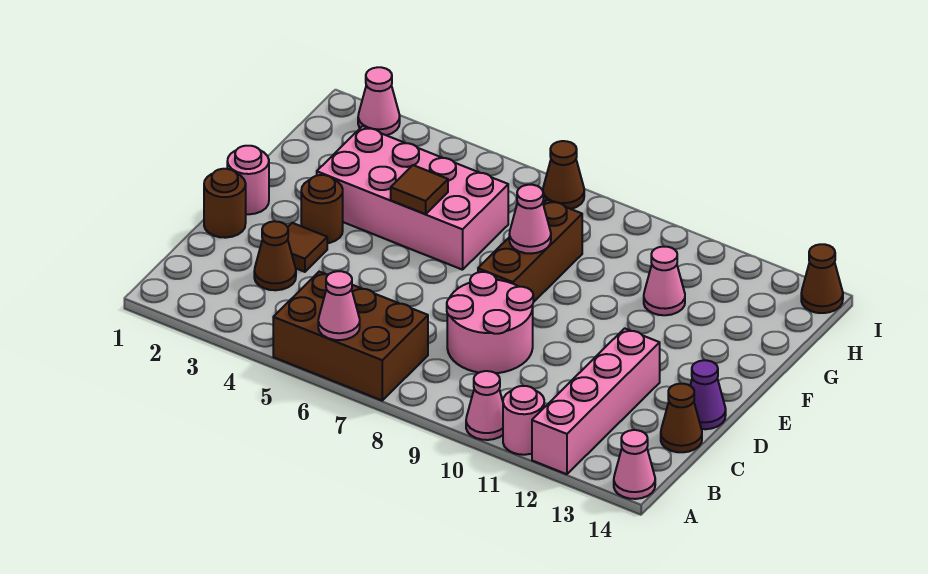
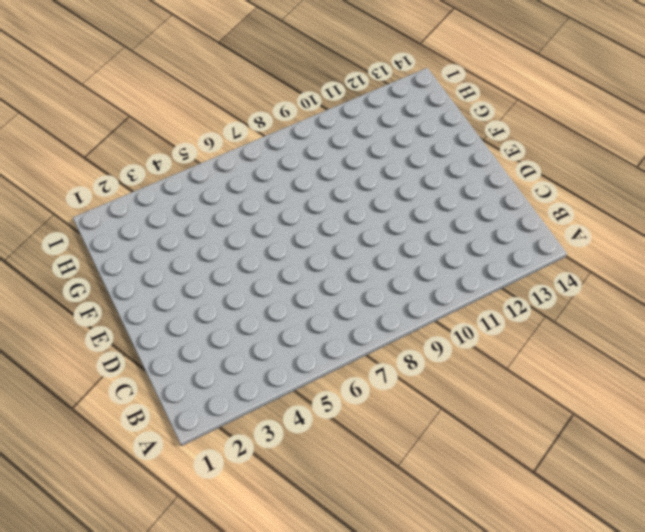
none -> brown 2x3 brick [273,272,428,400]
none -> pink 1x1 cone [466,371,503,440]
none -> pink 1x1 round brick [503,386,544,455]

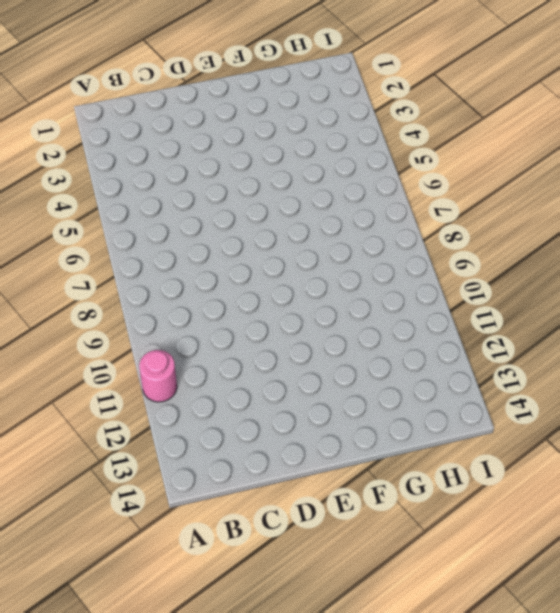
none -> brown 2x3 brick [273,272,428,400]
none -> pink 1x1 cone [466,371,503,440]
none -> pink 1x4 brick [532,328,660,474]

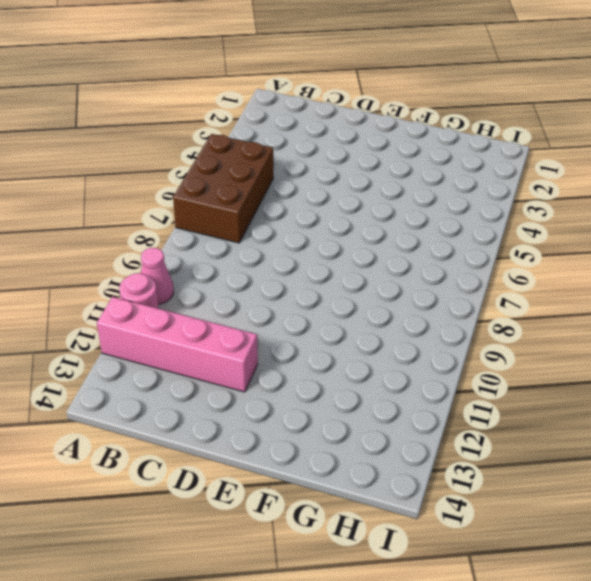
none -> pink 1x1 cone [614,430,655,499]
none -> brown 1x1 cone [254,221,296,290]
none -> pink 2x2 round brick [447,272,533,373]

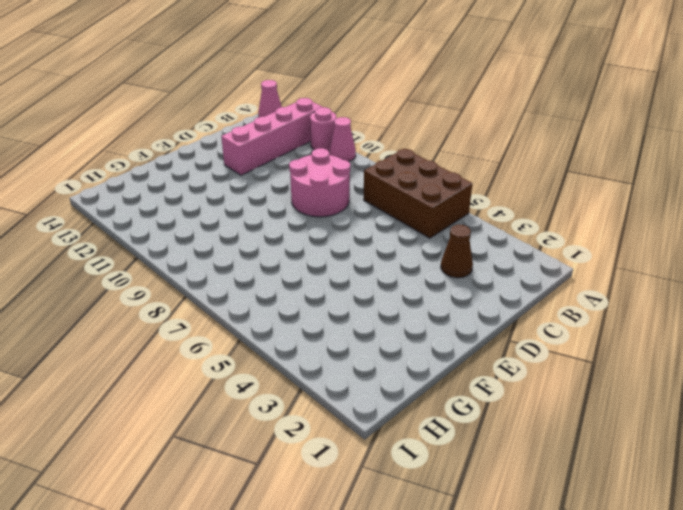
none -> brown 1x1 cone [661,384,702,452]
none -> brown 1x1 round brick [204,169,246,238]
none -> brown 1x1 tile [288,223,327,272]

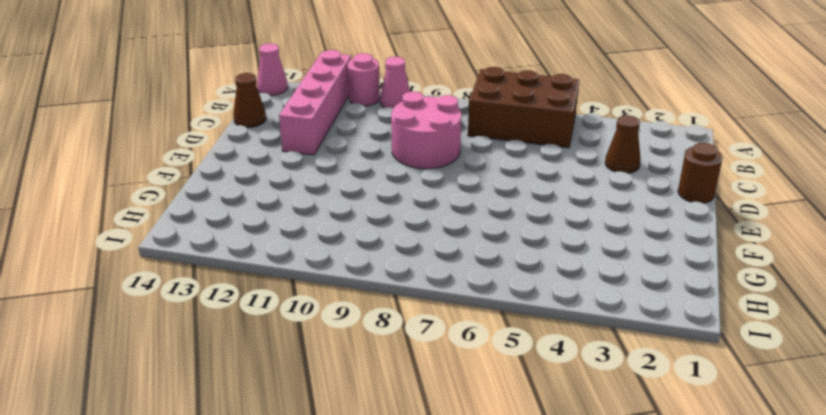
none -> brown 1x1 tile [288,223,327,272]
none -> purple 1x1 cone [690,360,726,429]
none -> pink 1x1 round brick [227,146,269,214]

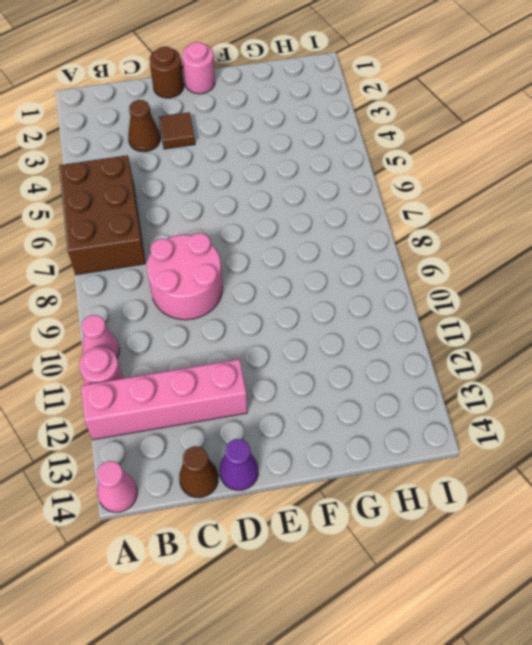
none -> brown 1x1 round brick [301,175,343,243]
none -> brown 1x3 brick [478,200,582,302]
none -> pink 2x4 brick [317,126,508,270]

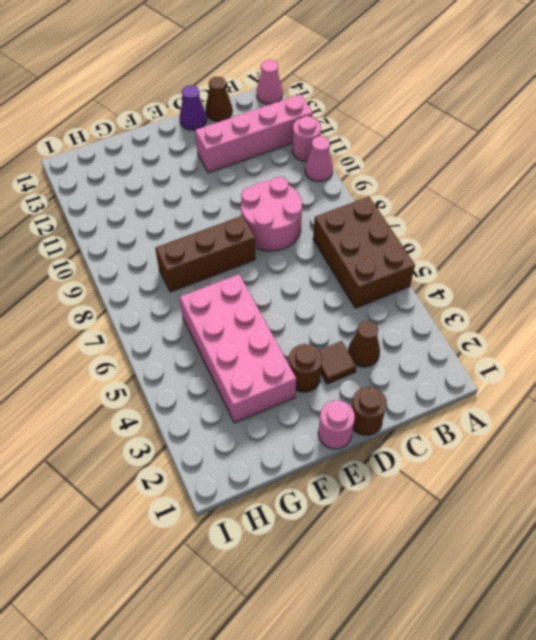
none -> pink 1x1 cone [644,247,685,315]
none -> pink 1x1 cone [358,67,400,135]
none -> brown 1x1 cone [543,141,584,209]

